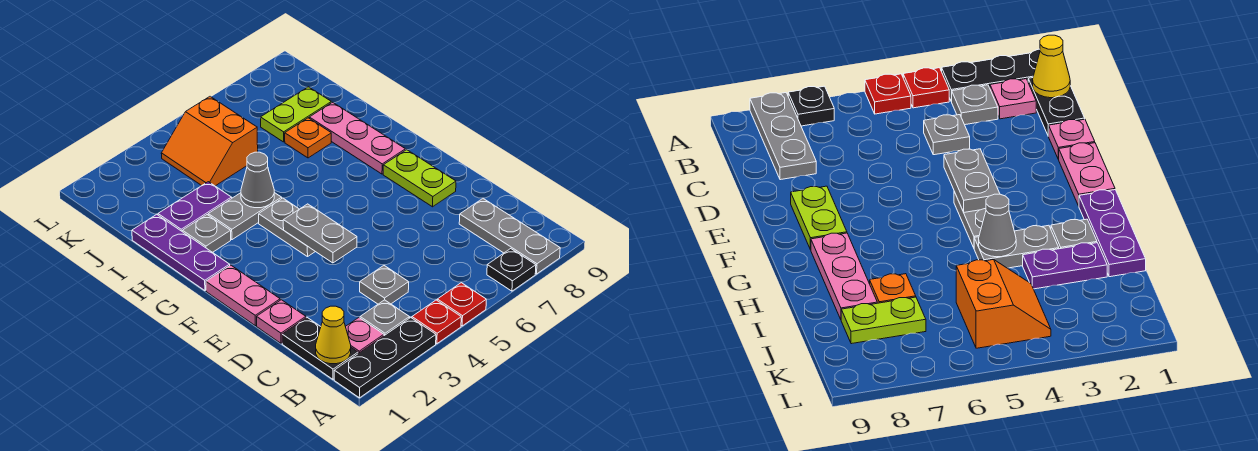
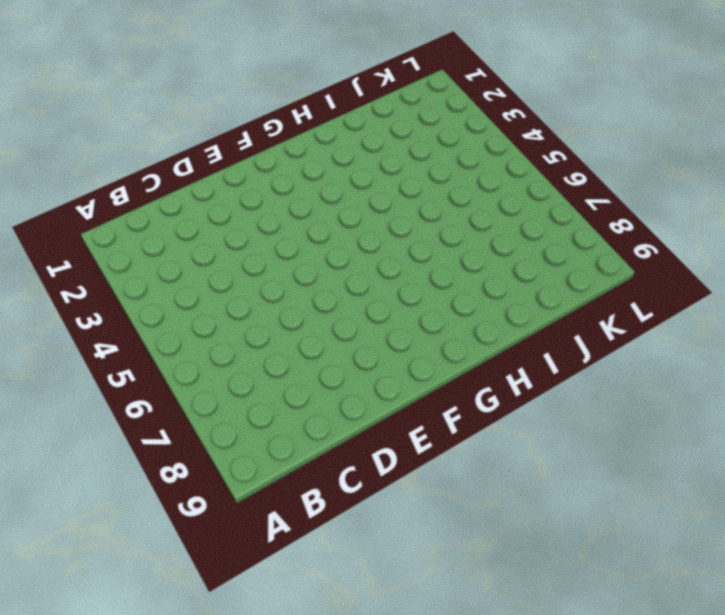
none -> black 1x3 plate [334,318,436,398]
none -> red 1x1 plate [412,300,461,344]
none -> red 1x1 plate [437,283,486,326]

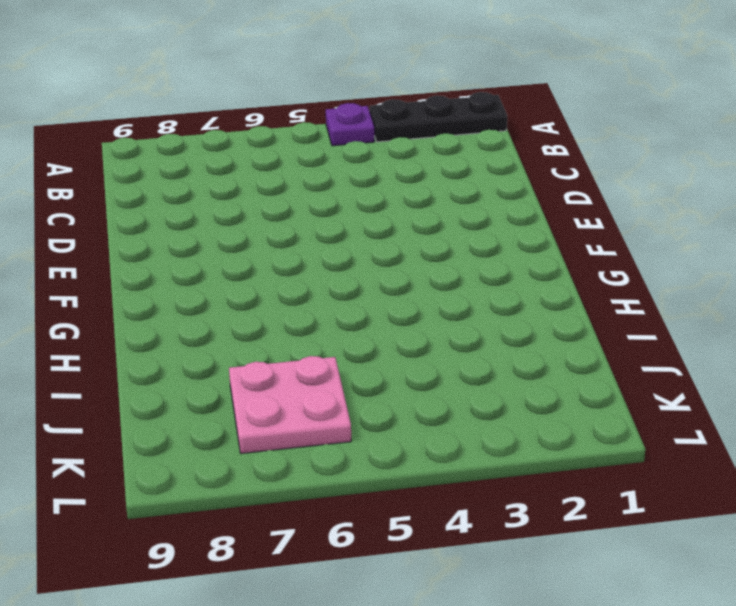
purple 1x1 plate [326,103,374,146] -> red 1x1 plate [412,300,461,344]
pink 2x2 plate [229,356,351,453] -> lime 1x2 plate [261,87,331,142]
none -> red 1x1 plate [437,283,486,326]
none -> black 1x1 plate [487,249,536,291]
none -> grey 1x3 plate [459,199,560,274]

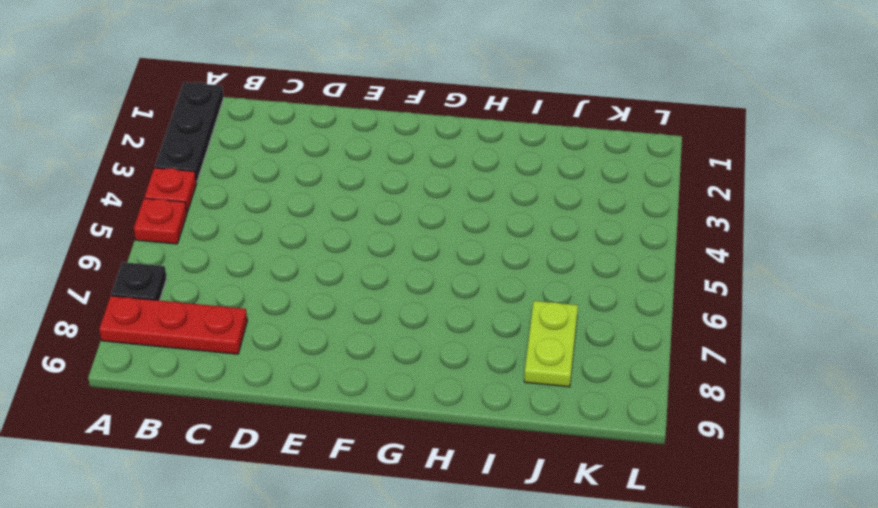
red 1x3 plate [99,296,247,354] -> grey 1x3 plate [459,199,560,274]
none -> black 1x2 plate [282,318,358,379]
none -> pink 1x1 plate [346,318,384,354]
none -> grey 1x1 plate [360,300,409,336]

